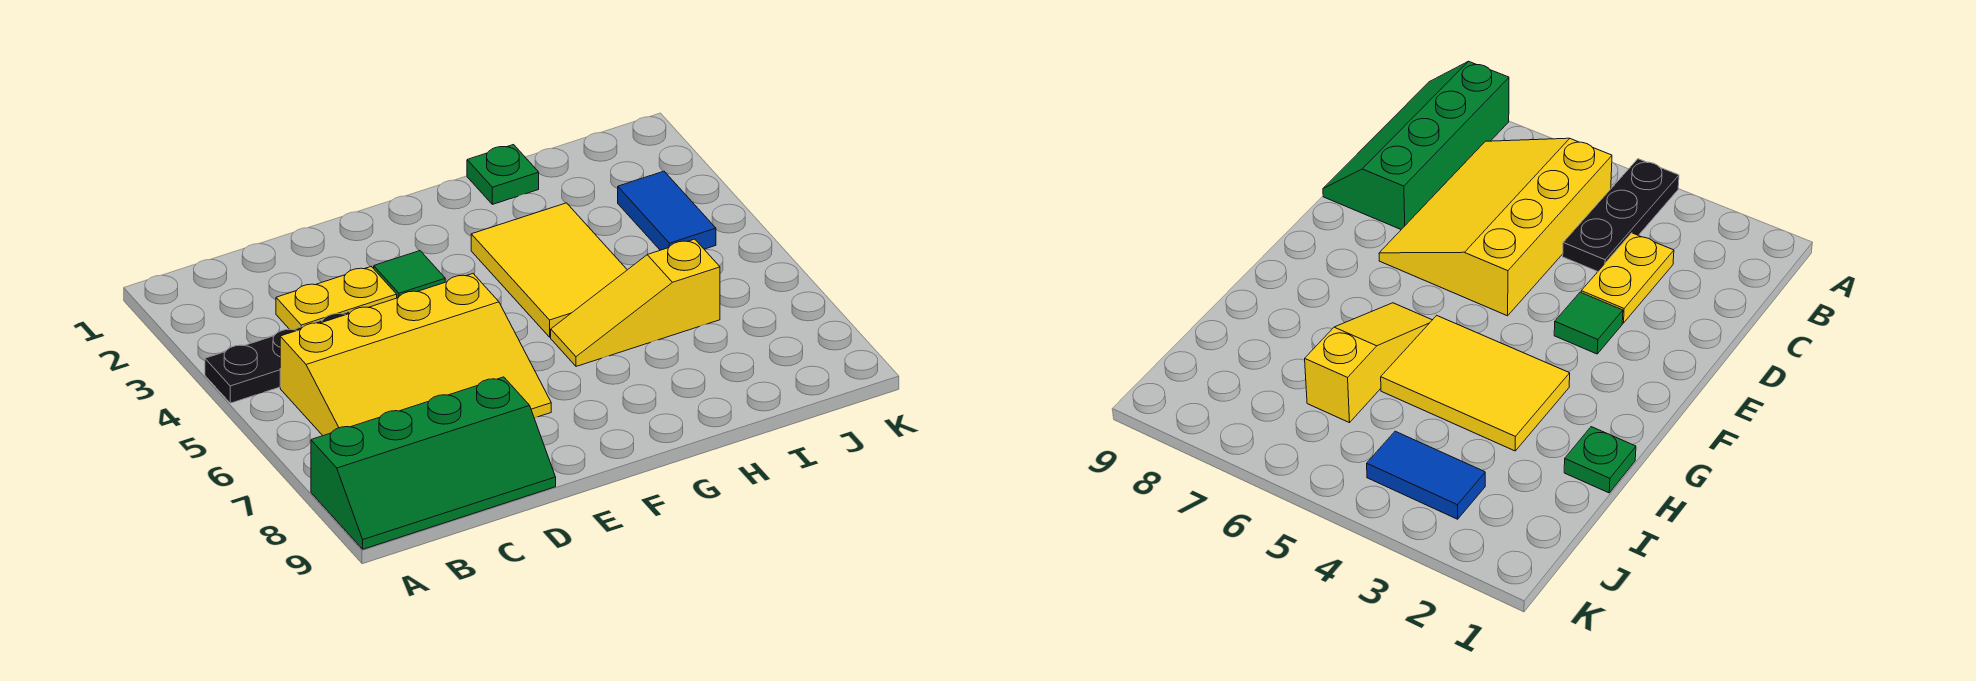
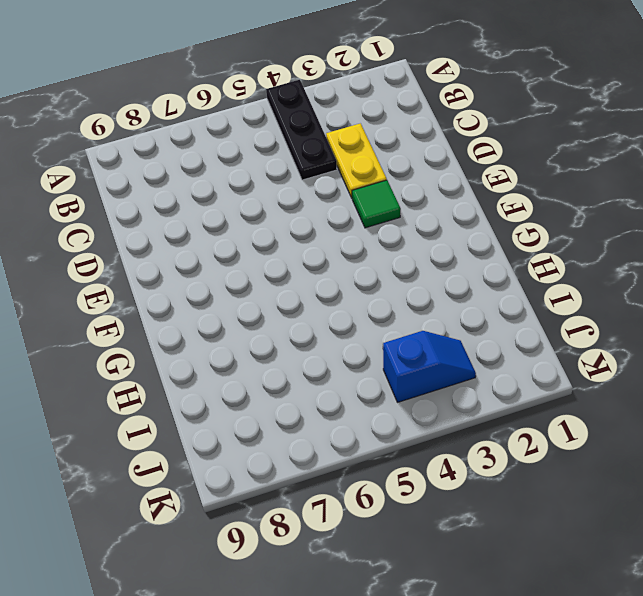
blue 1x2 slope [383,331,476,402] -> blue 1x2 tile [618,171,716,250]
none -> green 2x4 slope [311,377,556,549]
none -> yellow 3x4 slope [280,274,551,436]

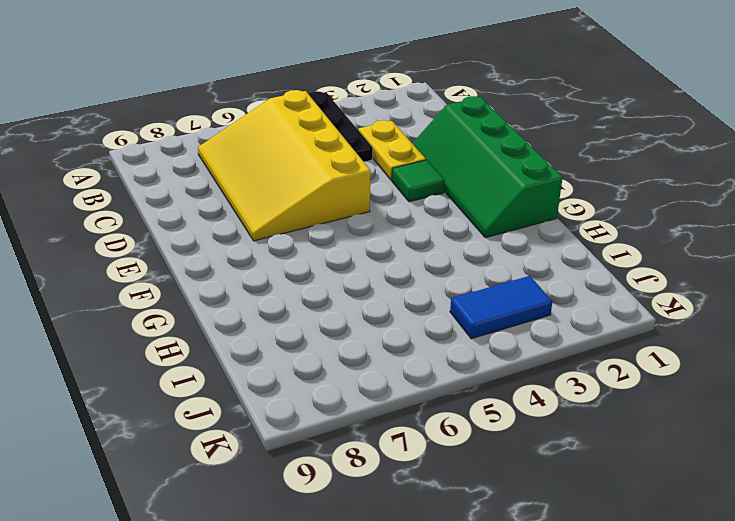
green 2x4 slope [412,96,563,238] -> green 2x4 slope moved to [311,377,556,549]
none -> yellow 2x3 tile [471,203,627,337]
none -> yellow 1x3 slope [551,239,720,366]

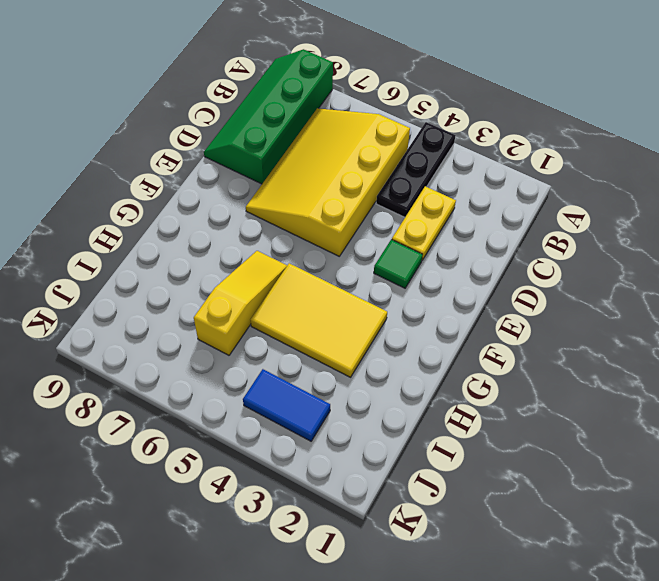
none -> green 1x1 plate [467,145,539,204]

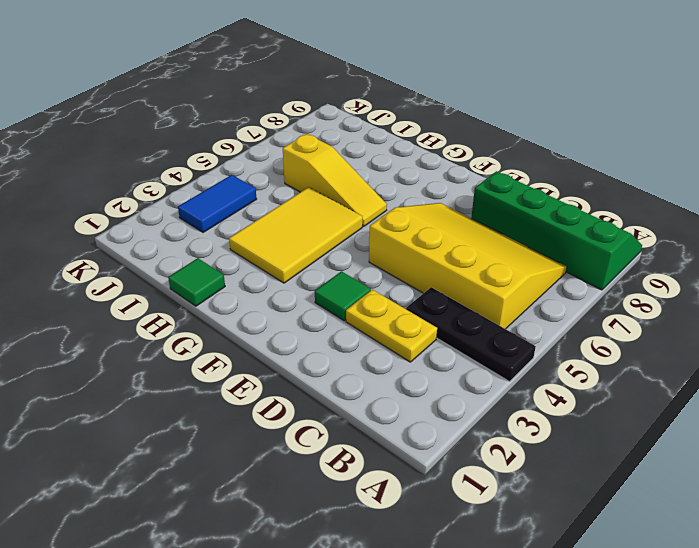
green 1x1 tile [168,258,225,306] -> green 1x1 plate [467,145,539,204]

